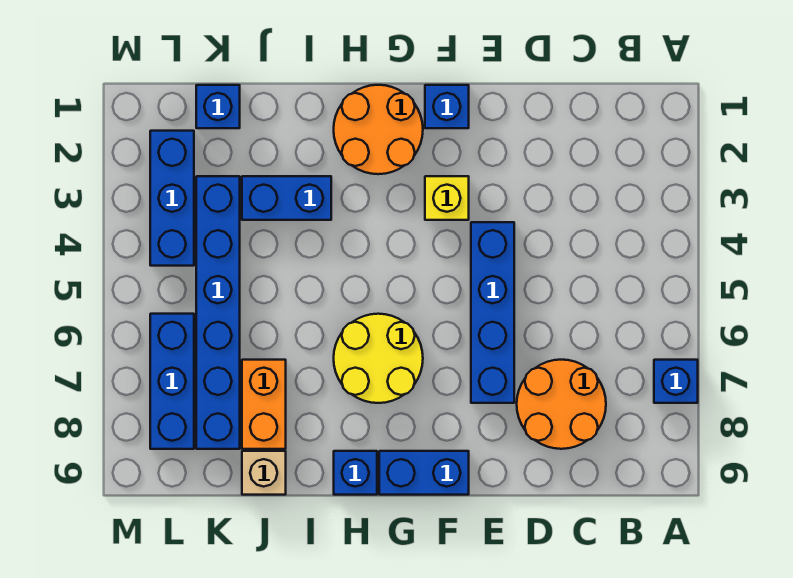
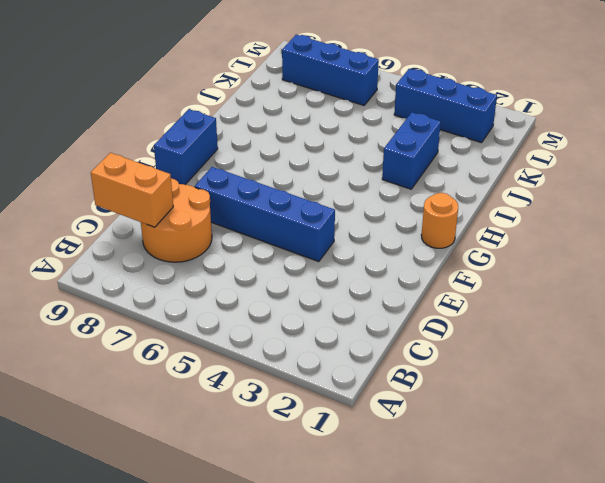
orange 1x2 brick [91,153,173,227] -> orange 1x2 brick moved to [242,360,286,449]
orange 1x1 round brick [421,193,458,248] -> orange 2x2 round brick [334,85,423,174]
none -> blue 1x1 brick [654,360,698,403]
none -> blue 1x1 brick [425,85,469,128]
none -> yellow 1x1 brick [425,176,469,220]

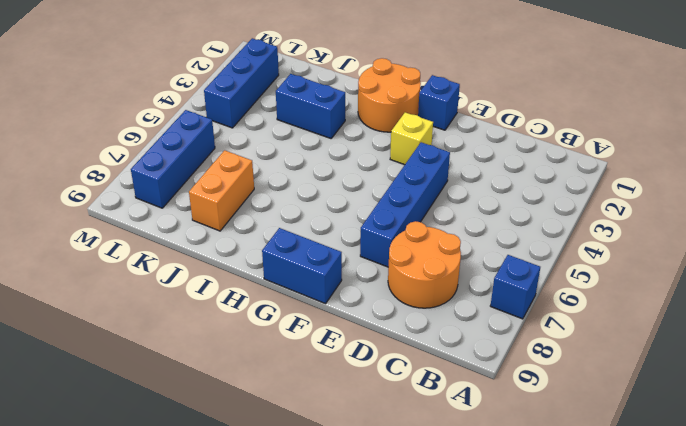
none -> yellow 2x2 round brick [334,314,423,403]
none -> blue 1x1 brick [334,451,377,495]
none -> tan 1x1 brick [242,451,286,495]

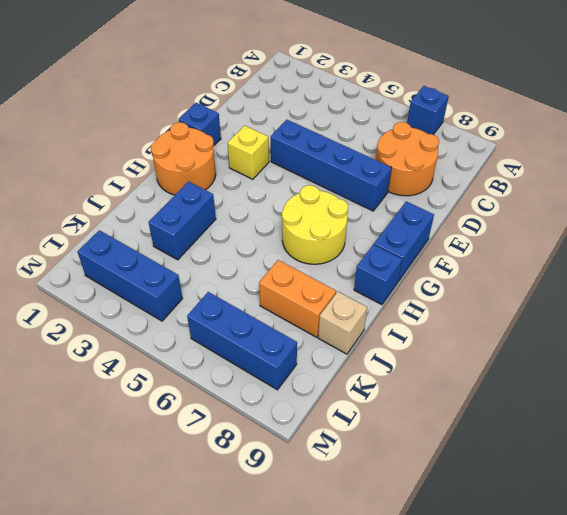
none -> blue 1x1 brick [196,85,240,128]
none -> blue 1x6 brick [196,176,240,449]

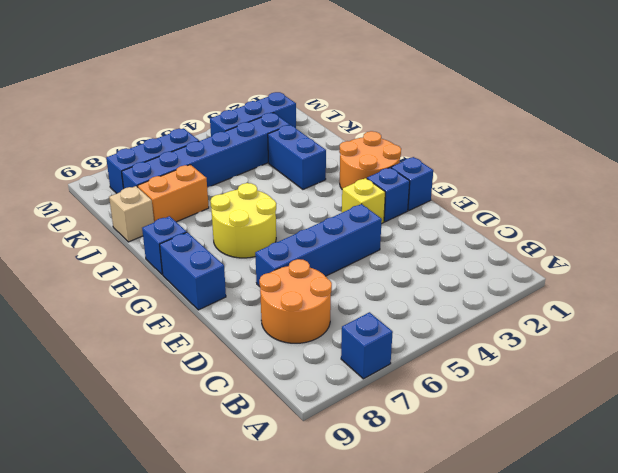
blue 1x1 brick [367,168,410,222] -> blue 1x1 brick moved to [196,85,240,128]

